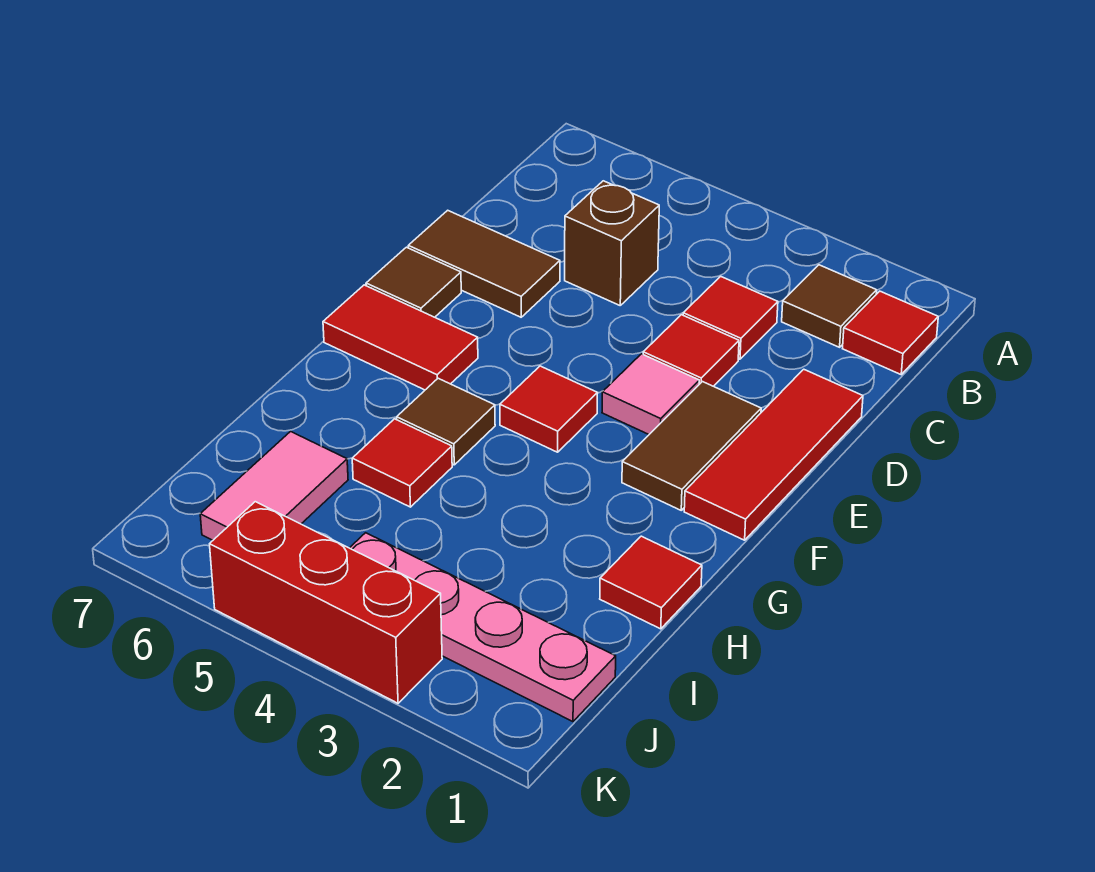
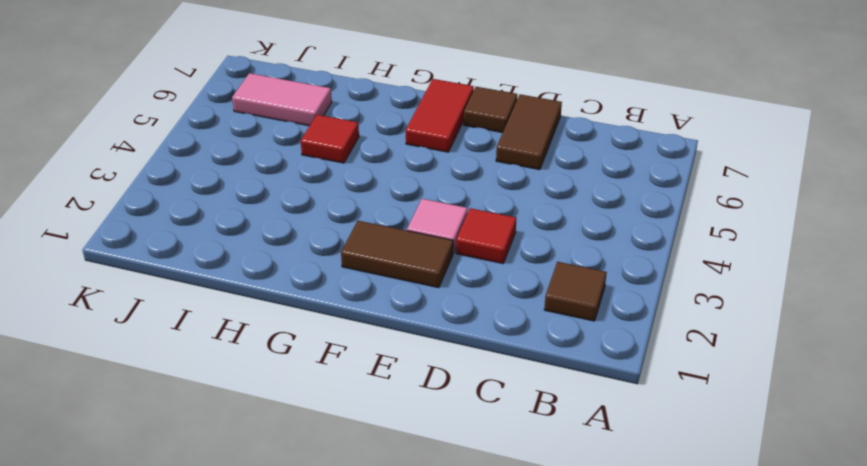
none -> red 1x1 tile [843,291,938,374]
none -> red 1x1 tile [683,276,778,359]
none -> brown 1x1 brick [565,181,659,305]

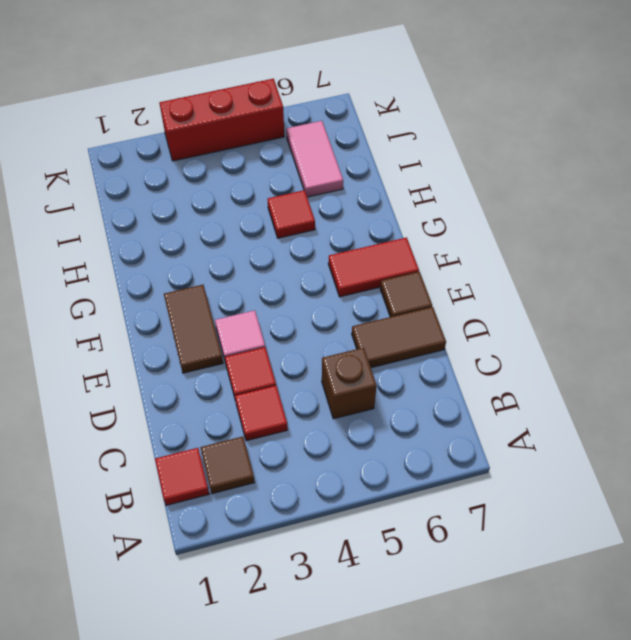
none -> red 1x3 tile [684,369,863,540]
none -> red 1x1 tile [500,366,598,452]
none -> brown 1x1 tile [397,378,495,465]

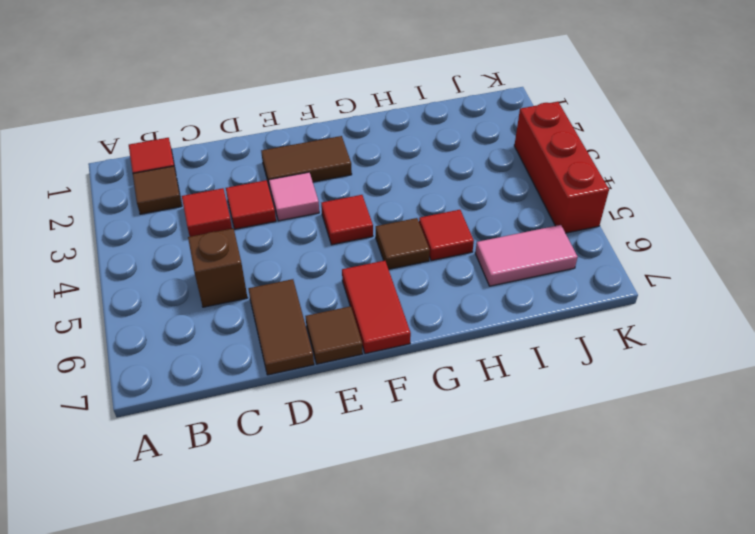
none -> red 1x3 tile [684,369,863,540]
none -> red 1x1 tile [600,536,702,629]
none -> pink 1x4 plate [350,533,616,722]

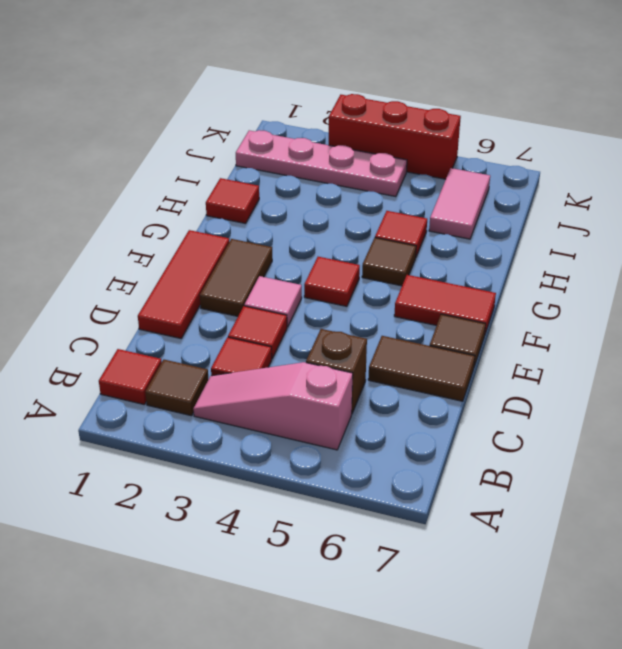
pink 1x3 slope [193,362,353,450] -> none

